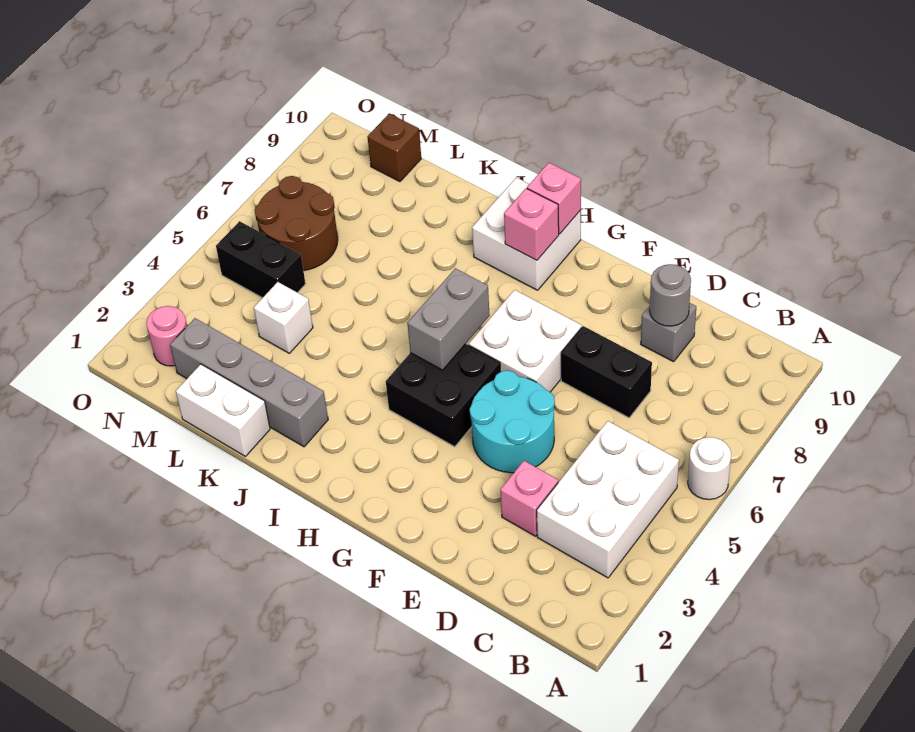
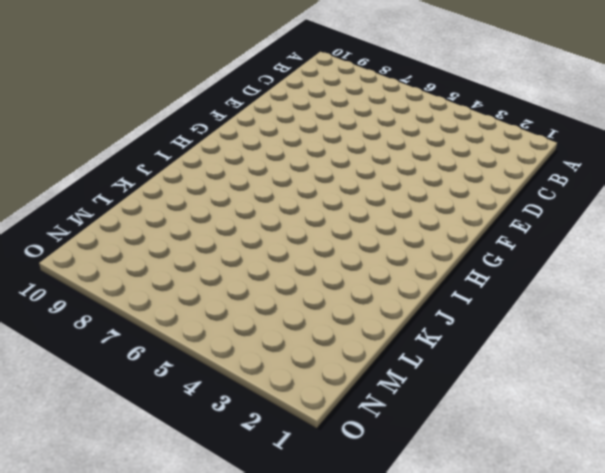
none -> white 1x1 round brick [688,437,731,500]
none -> white 2x3 brick [537,421,679,578]
none -> pink 1x1 brick [500,461,558,536]

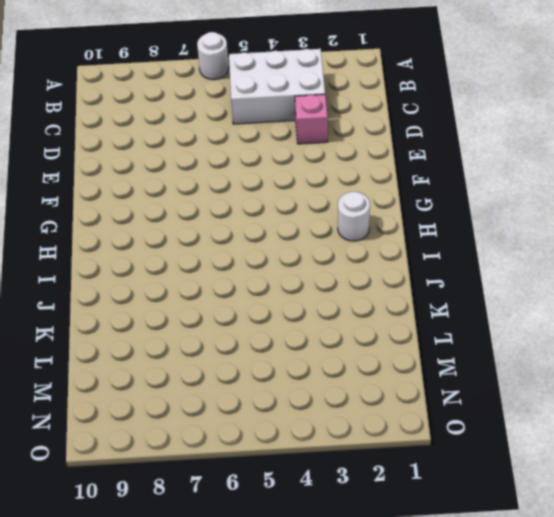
white 1x1 round brick [338,192,370,241] -> none
none -> black 1x2 brick [561,326,652,418]
none -> grey 1x1 brick [641,303,696,362]
none -> cyan 2x2 round brick [470,370,555,473]

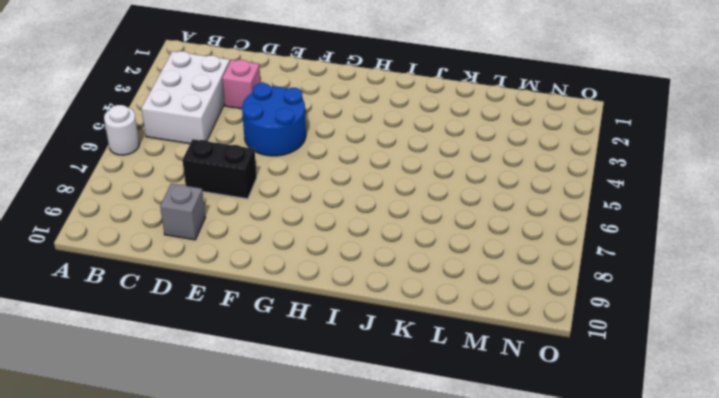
blue 2x2 round brick [242,83,306,156] -> cyan 2x2 round brick [470,370,555,473]
none -> white 2x2 brick [469,290,582,392]
none -> black 2x2 brick [386,344,500,447]
none -> white 2x2 brick [472,178,581,290]

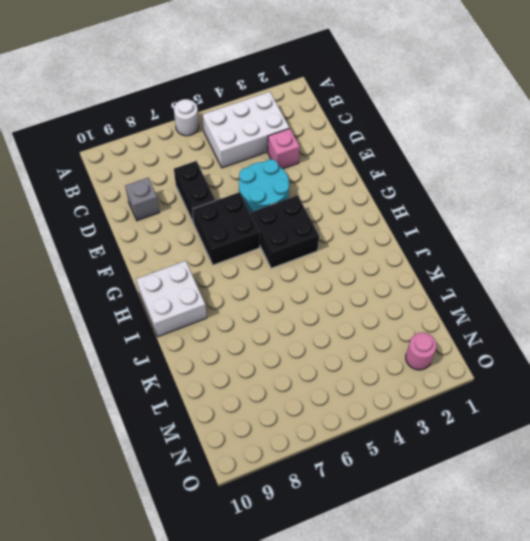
black 2x2 brick [193,192,260,265] -> white 2x2 brick [469,290,582,392]
none -> grey 1x4 brick [170,318,328,447]
none -> white 1x2 brick [176,364,270,456]
none -> white 1x1 brick [254,282,313,353]

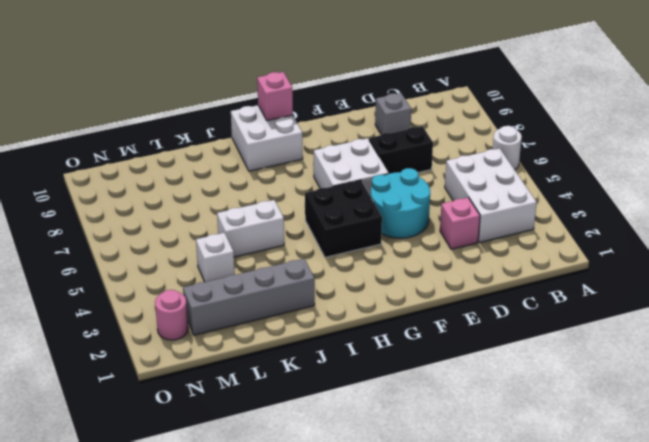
white 1x2 brick [217,200,284,257] -> white 1x2 brick moved to [176,364,270,456]
none -> black 1x2 brick [216,221,305,298]
none -> brown 2x2 round brick [255,176,338,271]
none -> brown 1x1 brick [368,113,421,182]

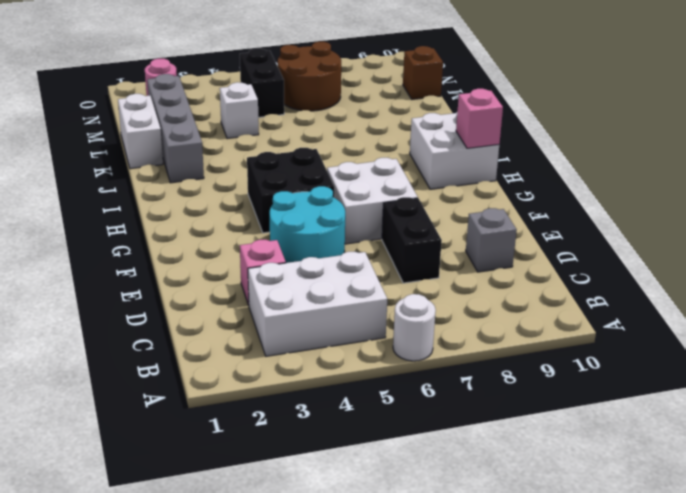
none -> grey 1x1 round brick [649,264,691,326]
none -> grey 1x2 brick [407,268,490,370]
none -> pink 1x1 brick [504,188,559,260]

